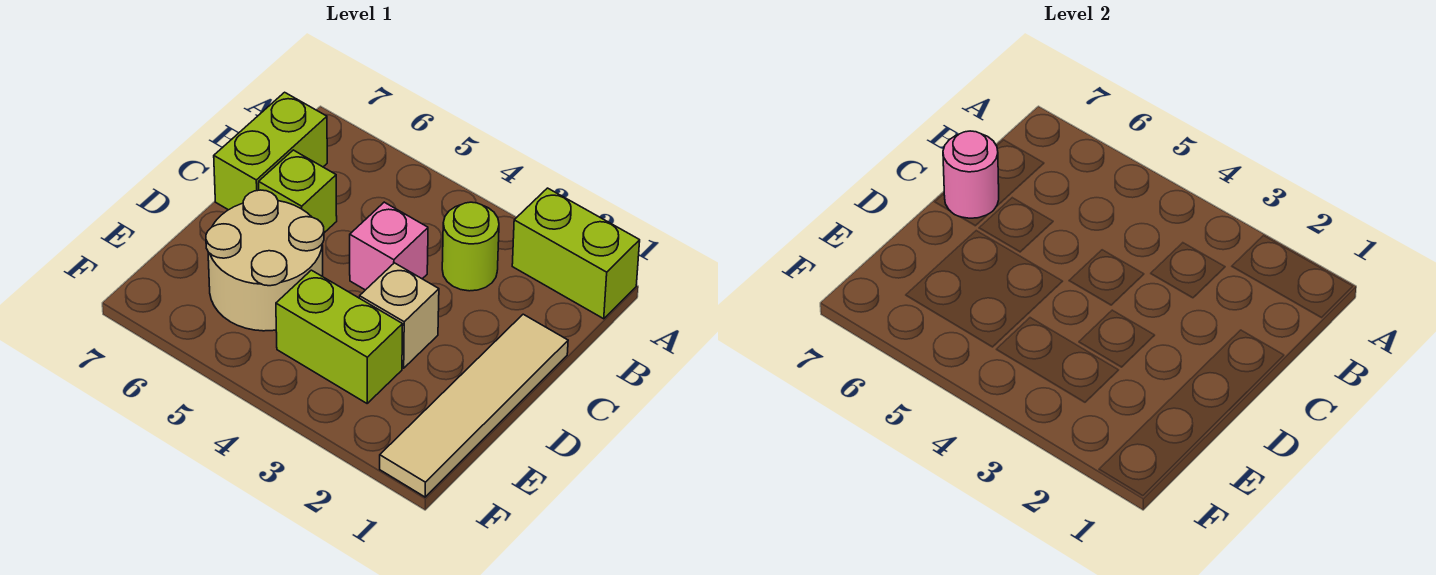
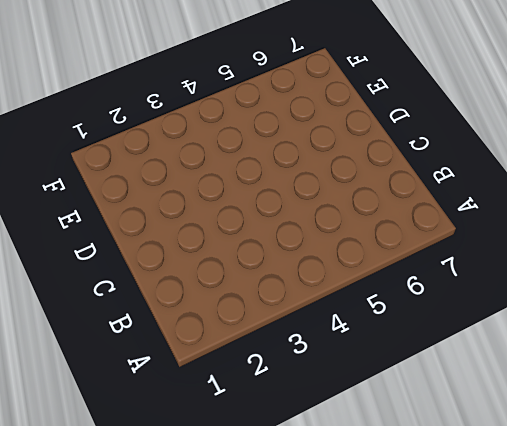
none -> lime 1x2 brick [512,188,640,319]
none -> lime 1x1 round brick [442,202,499,291]

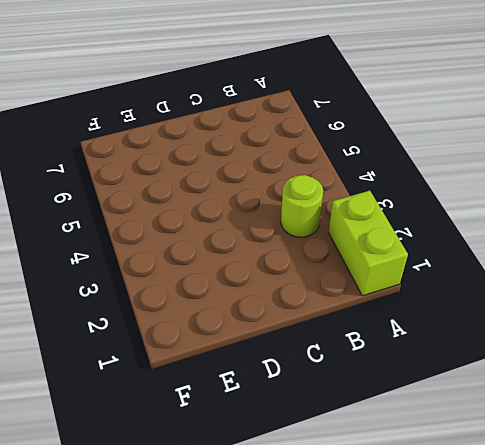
none -> lime 1x2 brick [214,92,327,210]
none -> tan 1x4 tile [380,314,568,497]

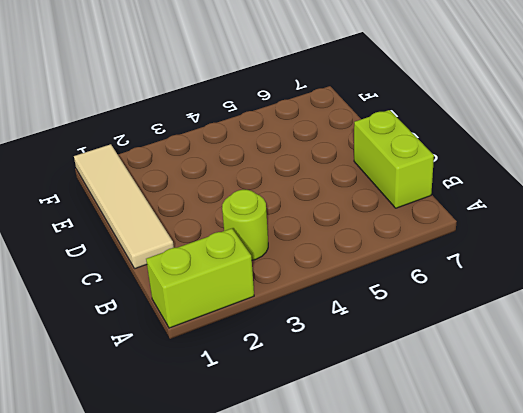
none -> pink 1x1 brick [350,202,428,290]
none -> lime 1x1 brick [259,150,337,233]

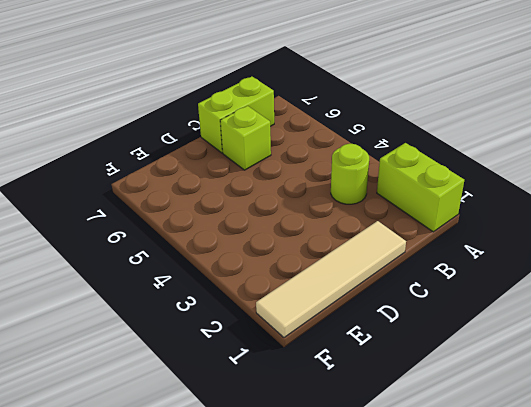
none -> pink 1x1 brick [350,202,428,290]
none -> tan 1x1 brick [360,263,439,368]

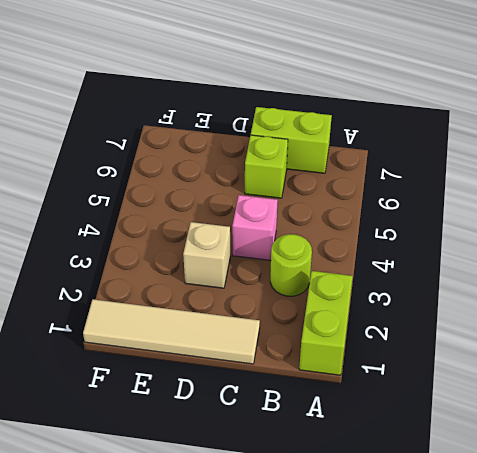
none -> tan 2x2 round brick [206,190,324,331]
none -> lime 1x2 brick [276,270,403,403]

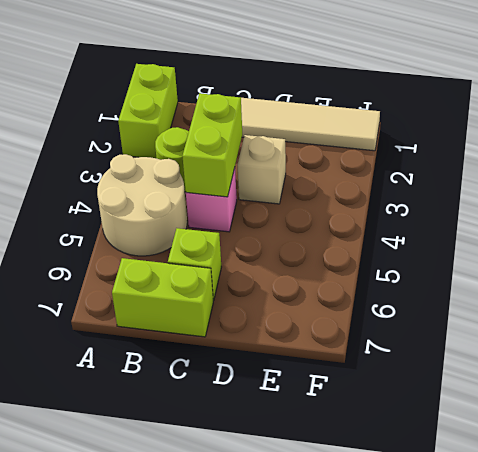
tan 2x2 round brick [97,154,187,256] -> tan 2x2 round brick moved to [206,190,324,331]
lime 1x2 brick [182,93,242,197] -> lime 1x2 brick moved to [276,270,403,403]
none -> pink 1x1 round brick [943,131,999,218]

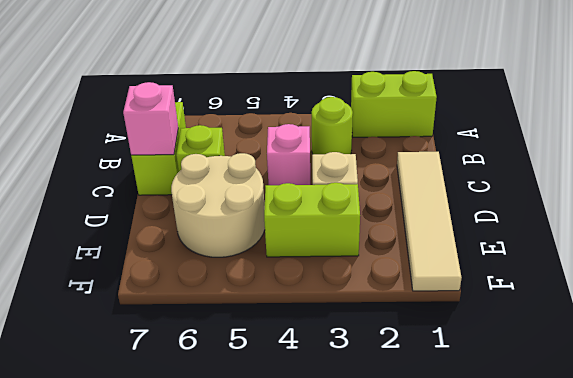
pink 1x1 brick [123,82,178,155] -> pink 1x1 round brick [943,131,999,218]

